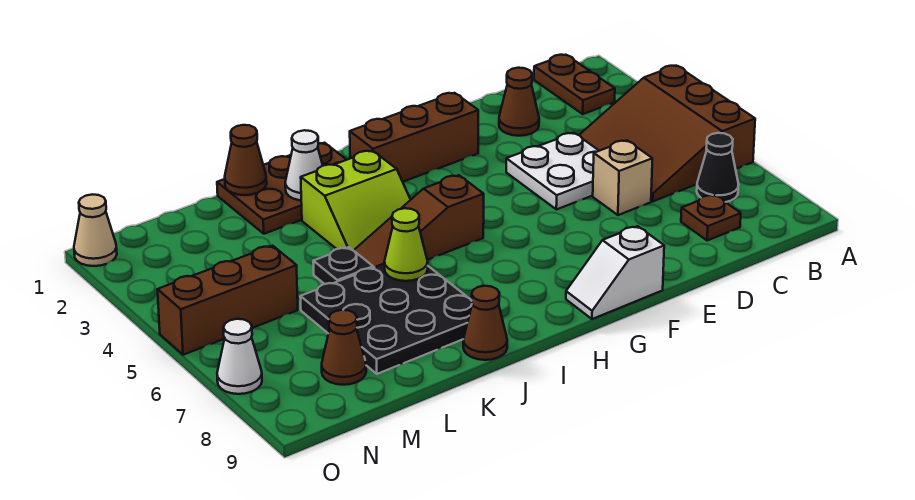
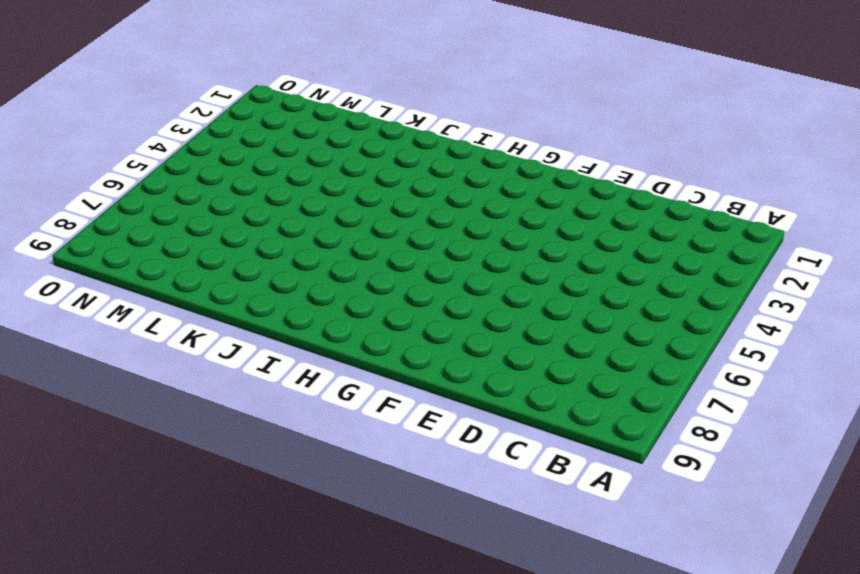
none -> brown 3x3 slope [579,66,755,201]
none -> brown 1x2 plate [534,55,615,114]
none -> black 1x1 cone [697,133,739,202]

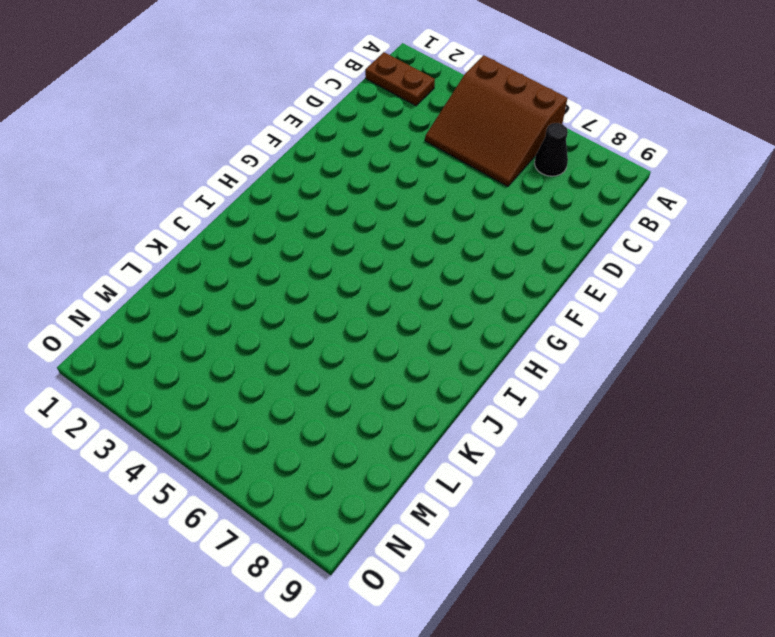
none -> brown 1x1 plate [681,195,741,241]
none -> brown 1x1 cone [499,68,539,136]
none -> white 2x2 plate [506,133,599,210]

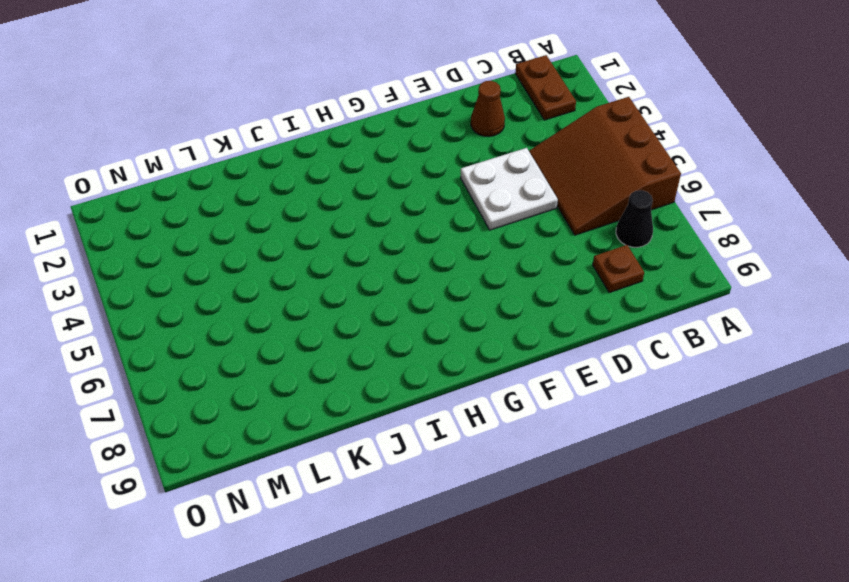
none -> tan 1x1 brick [593,140,652,215]
none -> brown 1x3 brick [350,93,478,182]
none -> white 1x2 slope [566,226,664,319]

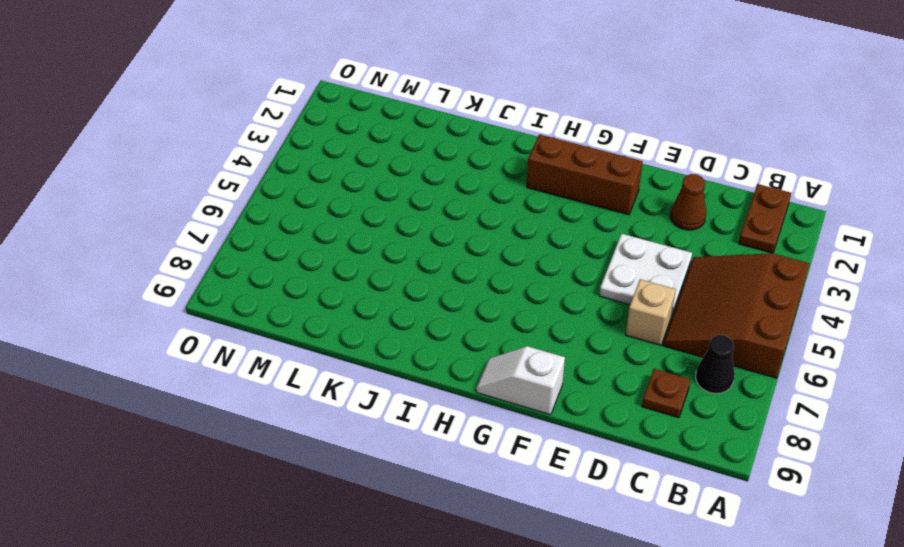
none -> brown 1x3 slope [353,175,484,268]
none -> brown 2x3 plate [217,143,346,234]
none -> lime 2x2 slope [301,151,411,250]

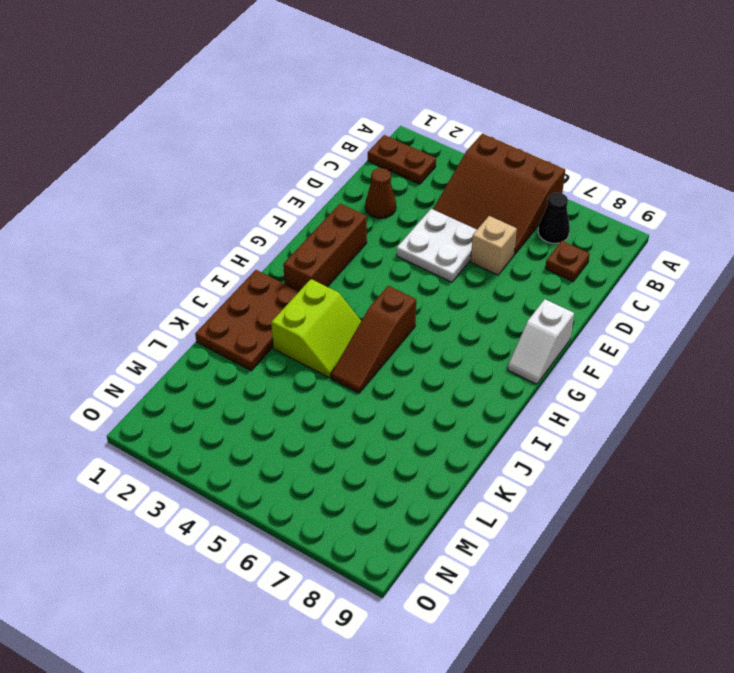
none -> black 3x3 plate [300,263,472,374]
none -> brown 1x1 cone [463,286,507,360]
none -> black 1x1 plate [313,247,373,284]

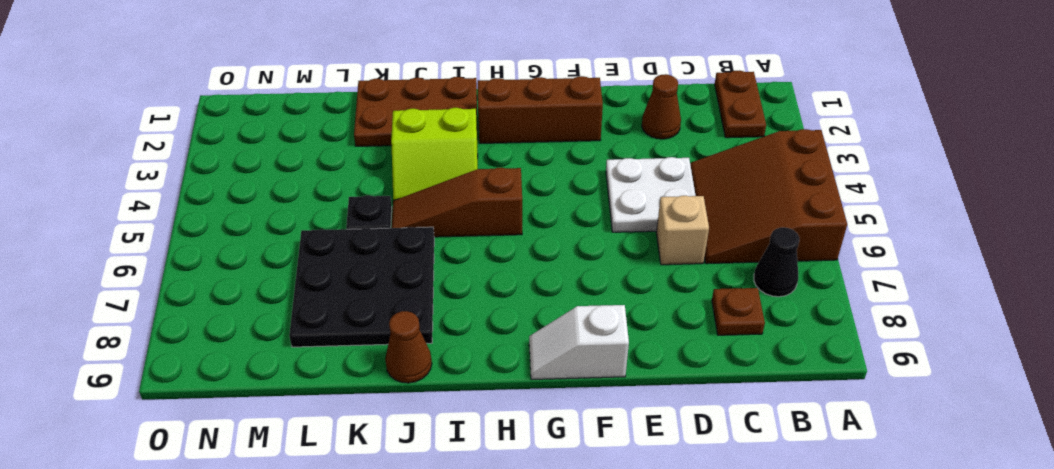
none -> brown 1x3 brick [157,246,298,355]
none -> brown 1x1 cone [322,310,366,385]
none -> tan 1x1 cone [74,194,117,266]

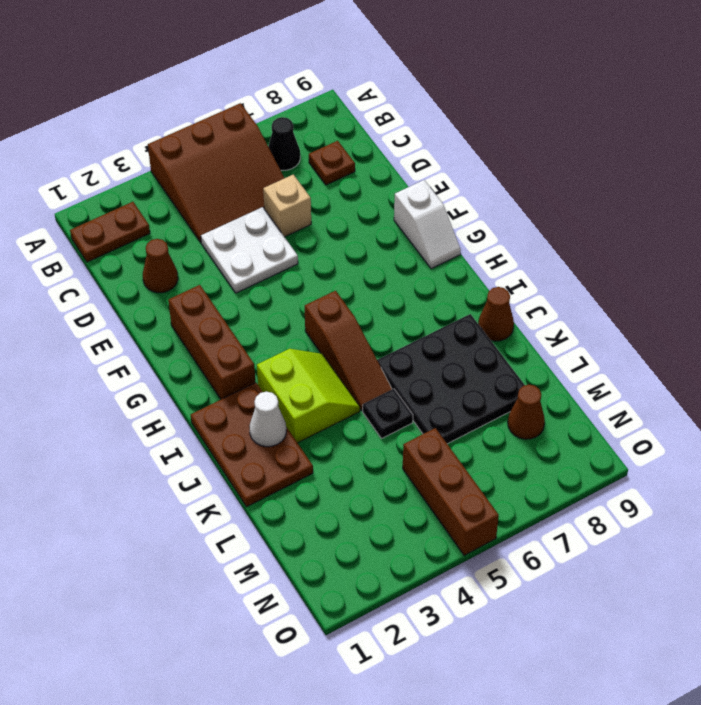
none -> tan 1x1 cone [74,194,117,266]
none -> white 1x1 cone [217,319,262,394]
none -> lime 1x1 cone [384,208,428,281]

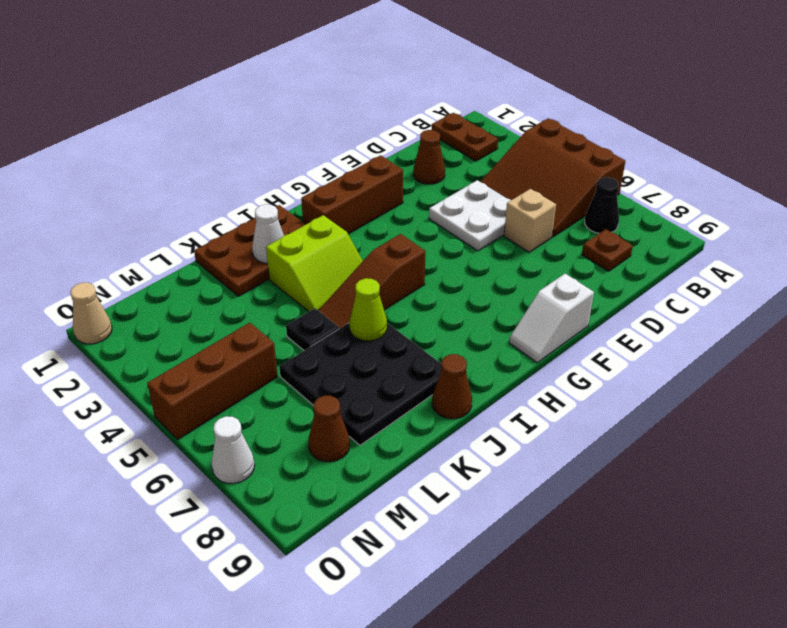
none -> brown 1x1 cone [225,125,267,195]

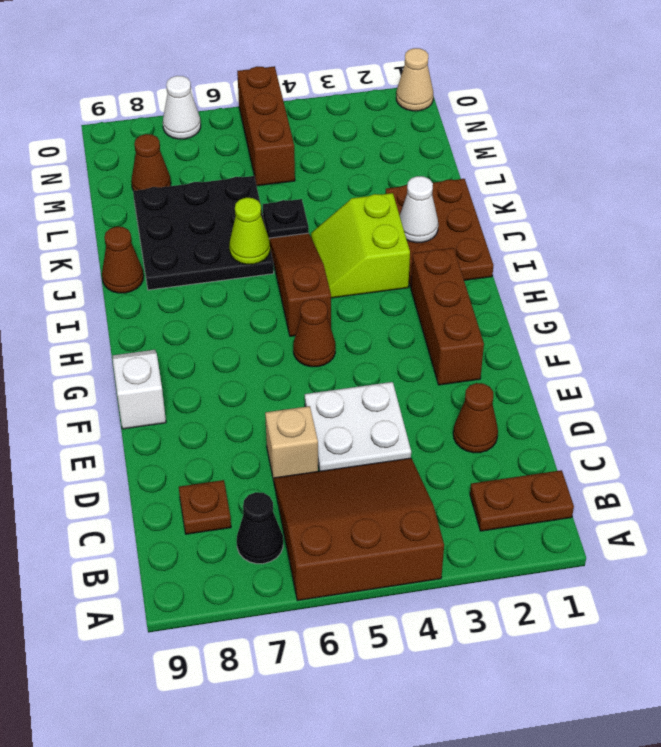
brown 1x1 cone [293,299,335,367] -> brown 1x1 cone moved to [225,125,267,195]

